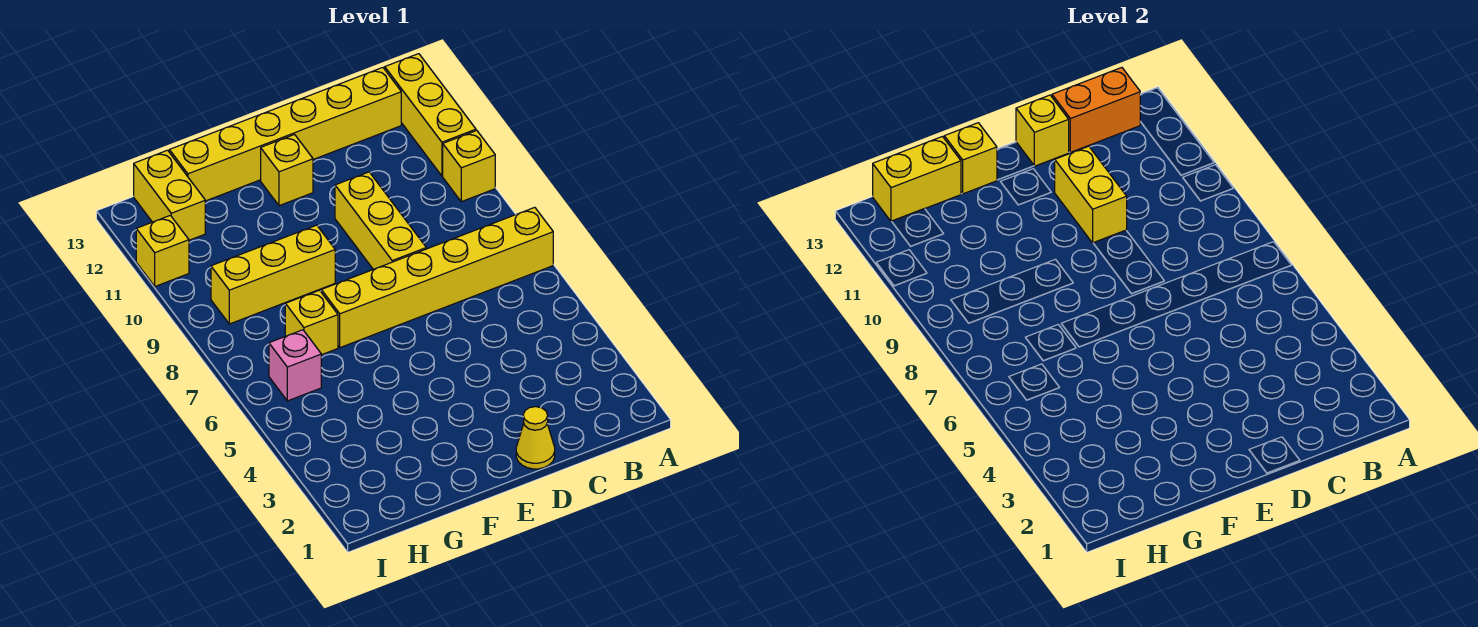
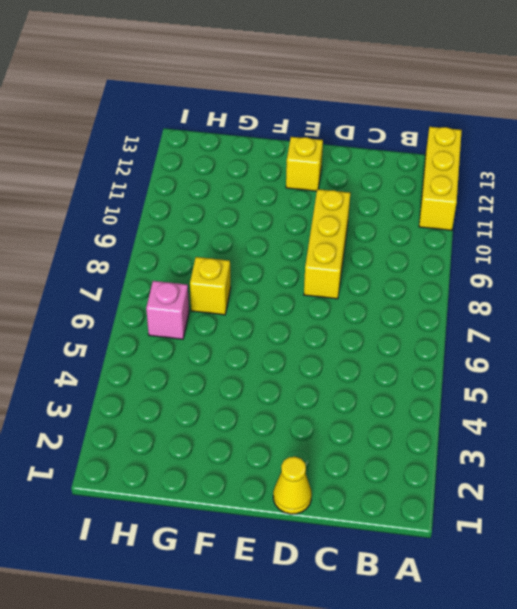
none -> yellow 1x6 brick [321,207,553,348]
none -> yellow 1x1 brick [443,131,495,202]
none -> yellow 1x6 brick [169,68,401,201]

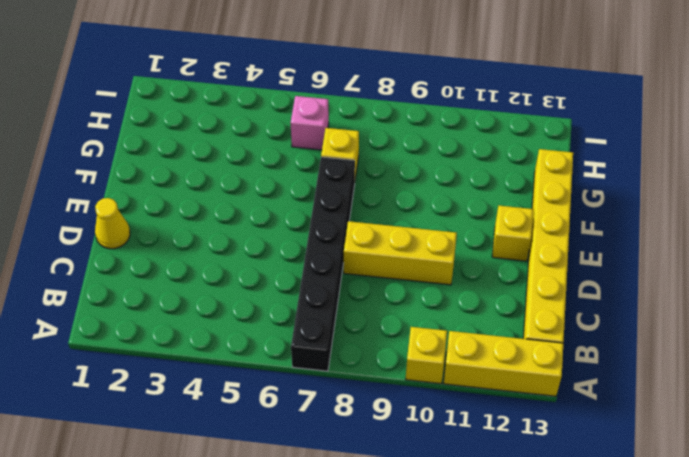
black 1x6 brick [291,157,355,371] -> yellow 1x6 brick [321,207,553,348]
none -> yellow 1x3 brick [211,225,335,324]
none -> yellow 1x2 brick [134,150,205,240]
none -> yellow 1x1 brick [136,215,189,286]

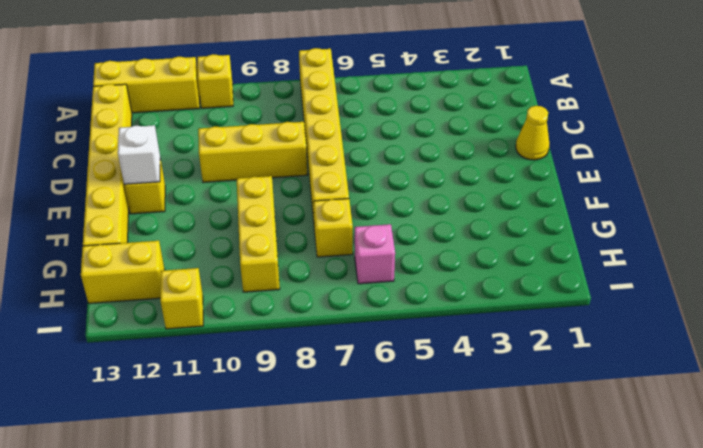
white 1x1 brick [118,125,160,185] -> none
none -> orange 1x2 brick [1052,68,1140,152]
none -> yellow 1x2 brick [1055,146,1127,243]
none -> yellow 1x1 brick [1016,95,1069,166]

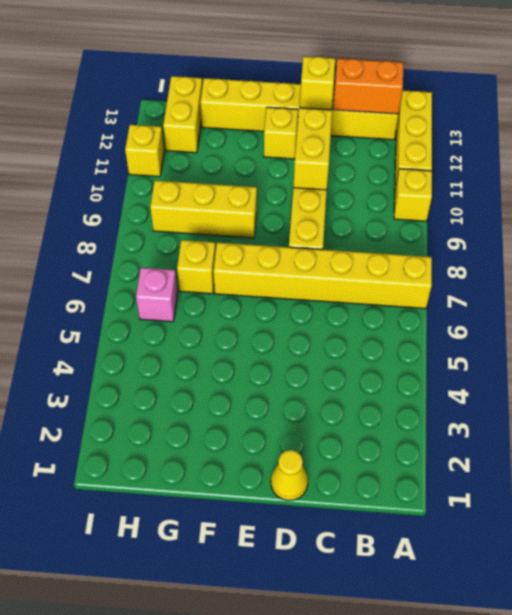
none -> yellow 1x1 brick [944,123,997,194]
none -> yellow 1x2 brick [873,137,961,221]

